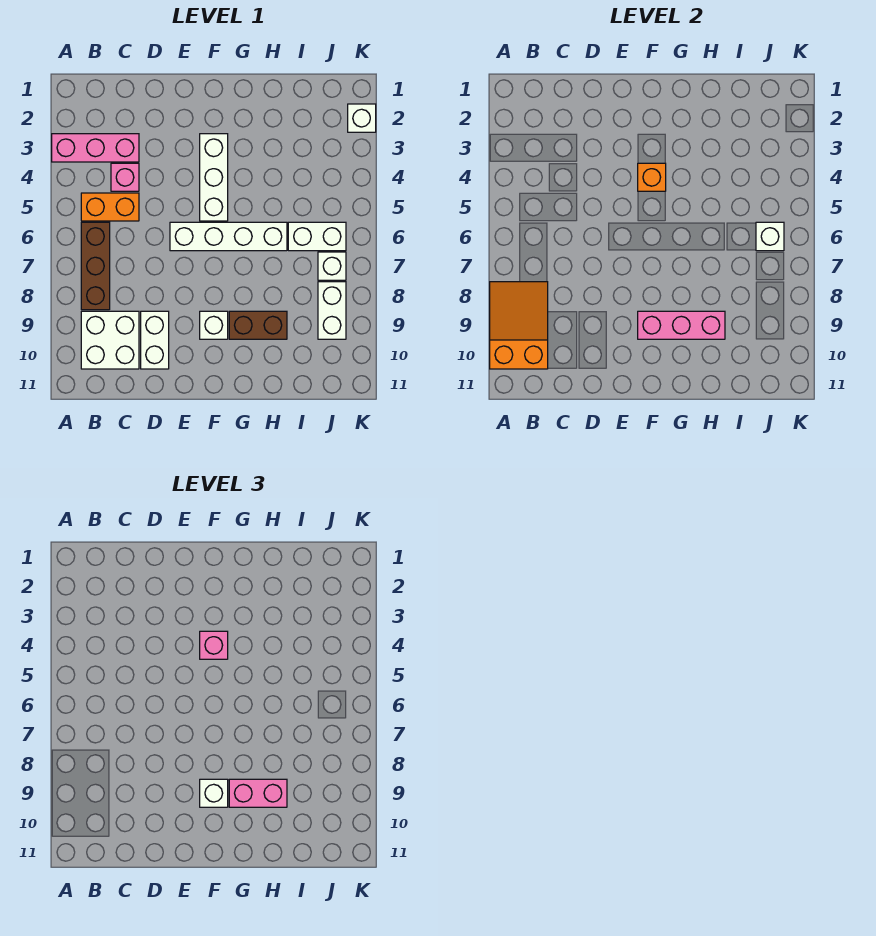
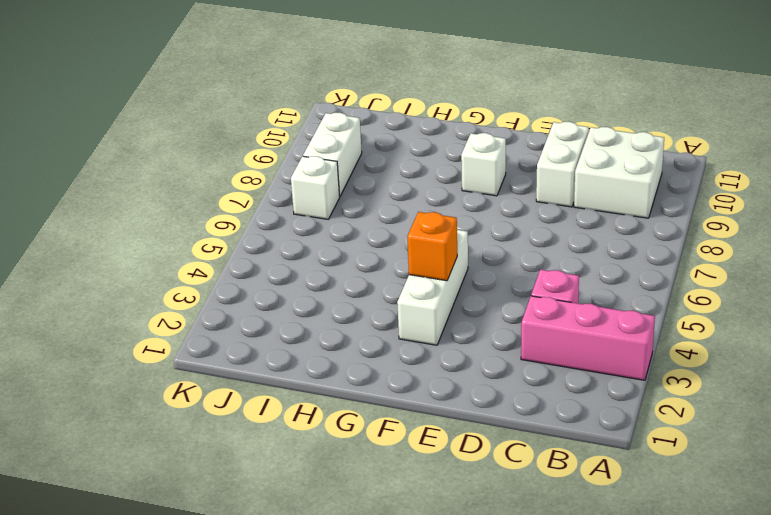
none -> orange 1x2 brick [81,193,139,221]
none -> brown 1x3 brick [81,222,110,310]
none -> white 1x4 brick [170,222,287,251]

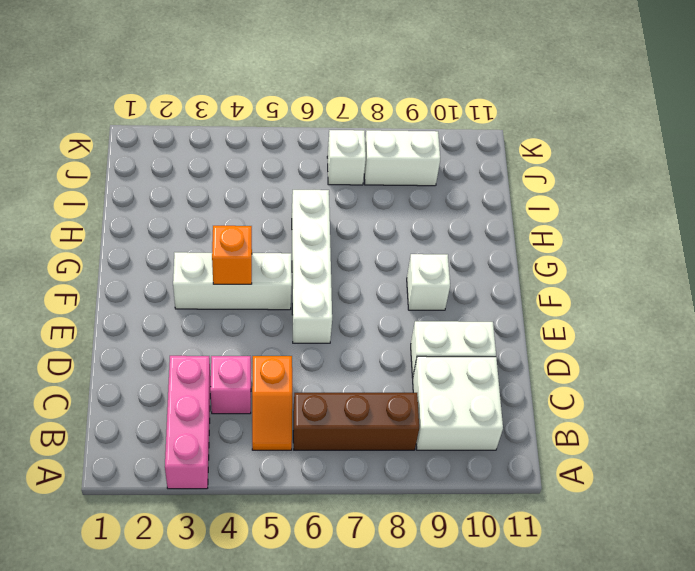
orange 1x2 slope [252,356,292,450] -> orange 1x2 brick [81,193,139,221]
none -> brown 1x2 brick [229,311,287,339]
none -> white 1x2 brick [288,222,346,251]
none -> white 1x1 brick [348,104,376,132]

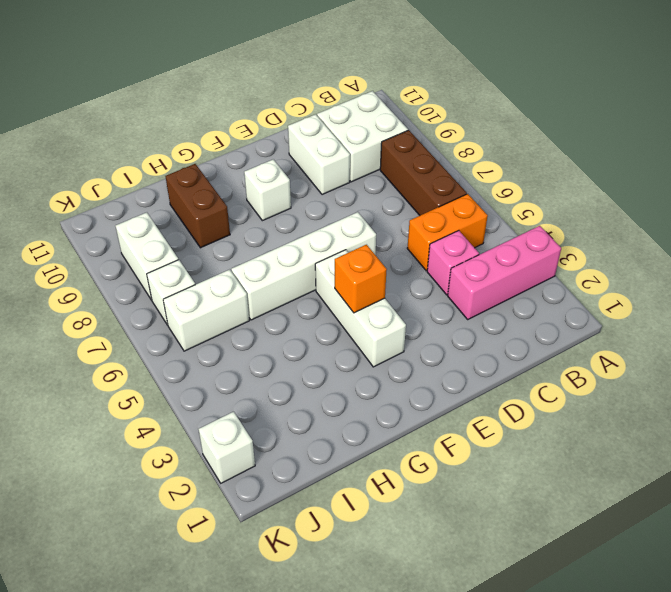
brown 1x2 brick [166,164,230,248] -> brown 1x2 brick turned to [229,311,287,339]
none -> orange 2x3 slope [490,282,548,369]
none -> pink 1x3 brick [638,311,725,339]
none -> white 1x1 brick [756,222,784,251]

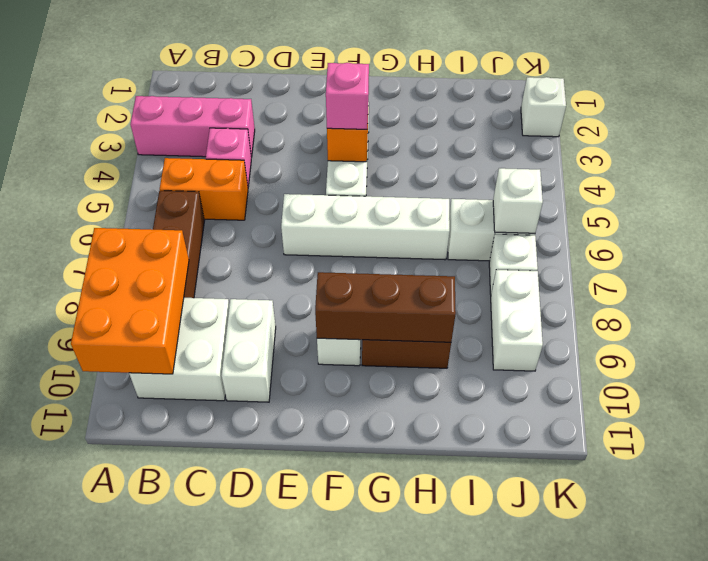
orange 2x3 brick [71,228,189,374] -> orange 2x3 slope [490,282,548,369]
brown 1x3 brick [315,272,456,342] -> pink 1x3 brick [638,311,725,339]
none -> white 1x1 brick [200,779,228,807]
none -> pink 1x2 brick [229,779,287,807]

